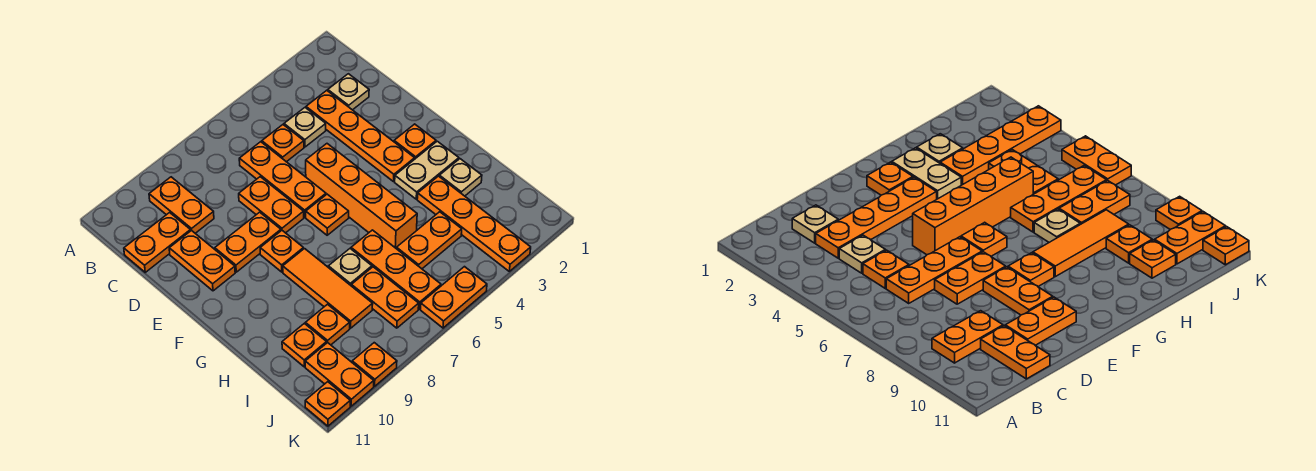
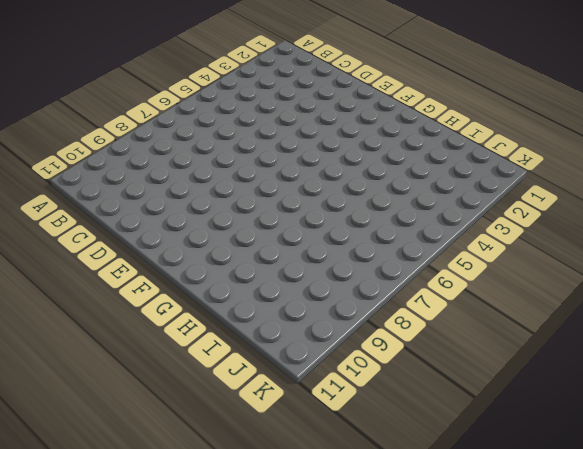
none -> orange 1x2 plate [149,177,214,233]
none -> tan 1x1 plate [328,74,369,110]
none -> orange 1x4 plate [306,90,415,182]

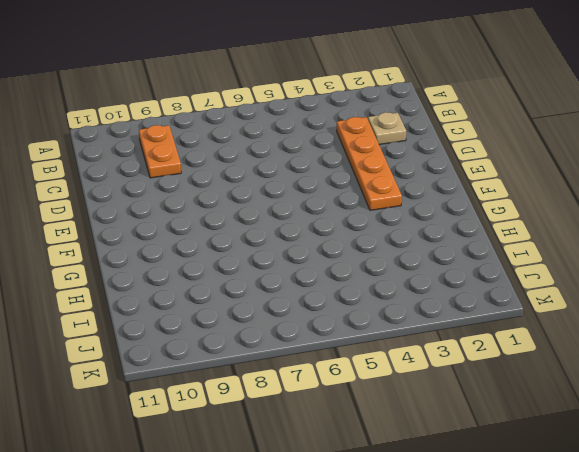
none -> tan 1x1 plate [284,108,326,147]
none -> orange 1x1 plate [262,125,304,162]
none -> orange 1x3 plate [239,142,326,217]

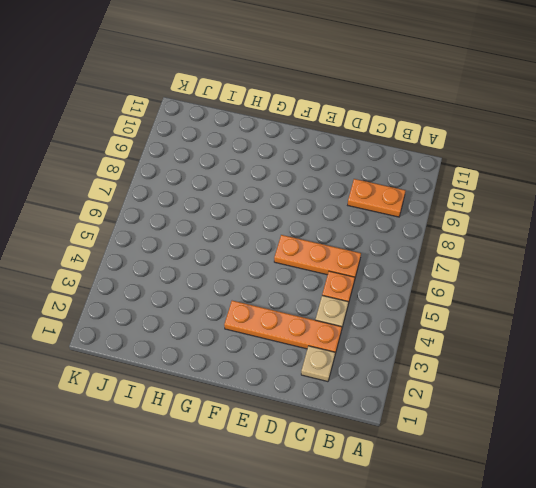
none -> orange 1x2 plate [124,213,191,272]
none -> orange 1x2 plate [239,177,304,233]
none -> orange 1x2 plate [169,230,235,291]

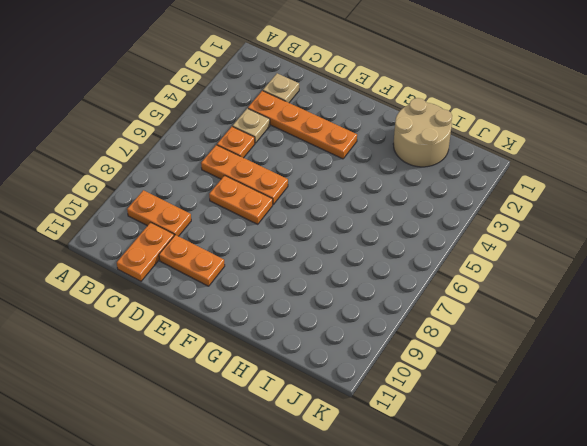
tan 2x2 round brick [393,98,452,167] -> tan 1x1 plate [439,159,482,196]
none -> orange 1x4 brick [306,144,417,249]
none -> orange 1x2 plate [215,212,281,272]
none -> orange 1x1 plate [394,124,436,159]

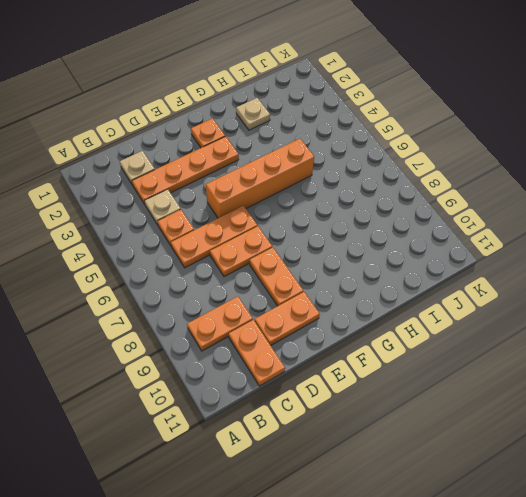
none -> orange 1x1 plate [306,194,349,235]
none -> orange 1x1 plate [260,231,303,272]
none -> tan 1x2 plate [395,141,459,199]

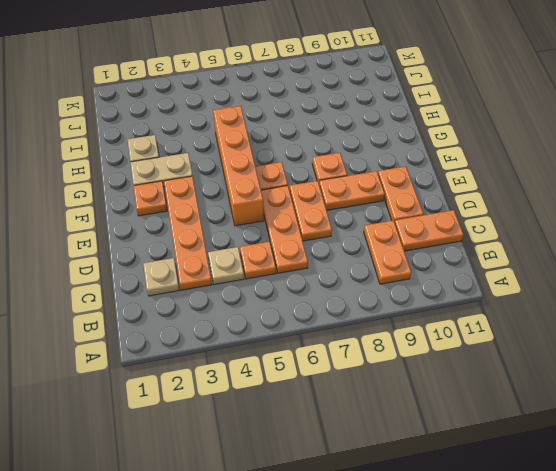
none -> orange 1x3 tile [283,249,373,328]
none -> orange 1x4 plate [417,176,531,271]
none -> orange 1x3 plate [351,230,441,309]

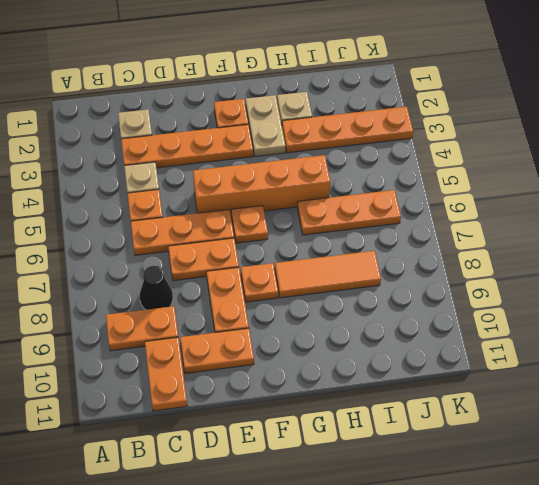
black 1x1 cone [140,266,173,310] -> none
none -> tan 1x1 plate [328,249,372,285]
none -> orange 1x2 plate [397,212,462,269]
none -> orange 1x2 plate [351,267,419,328]

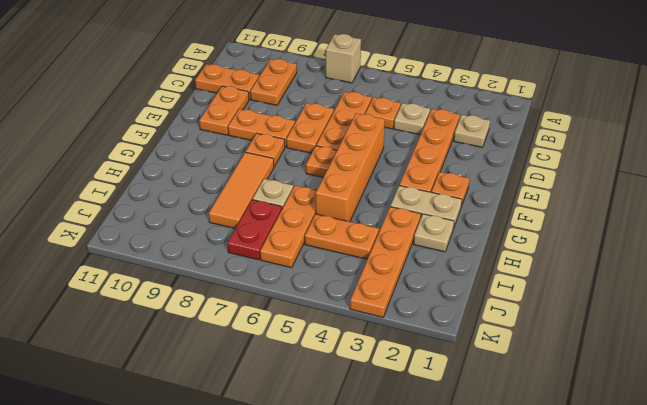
tan 1x1 brick [326,34,361,83] -> none
red 1x2 plate [227,200,282,260] -> orange 1x2 plate [351,267,419,328]
none -> orange 1x1 plate [305,304,350,345]
none -> orange 1x1 plate [282,323,326,367]
none -> orange 1x2 plate [305,343,374,406]

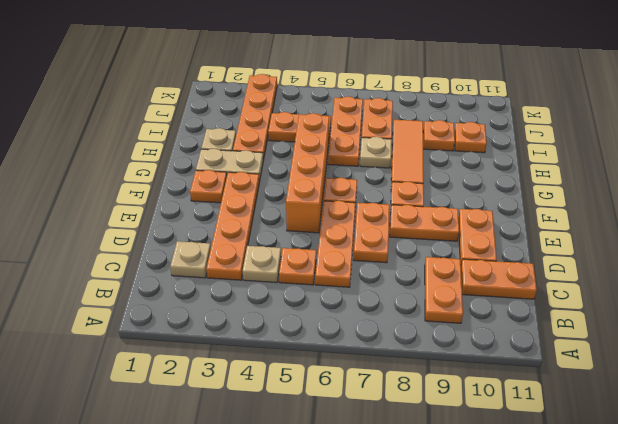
none -> orange 1x2 plate [305,343,374,406]
none -> orange 1x2 plate [421,267,487,328]
none -> orange 1x1 plate [352,343,397,386]

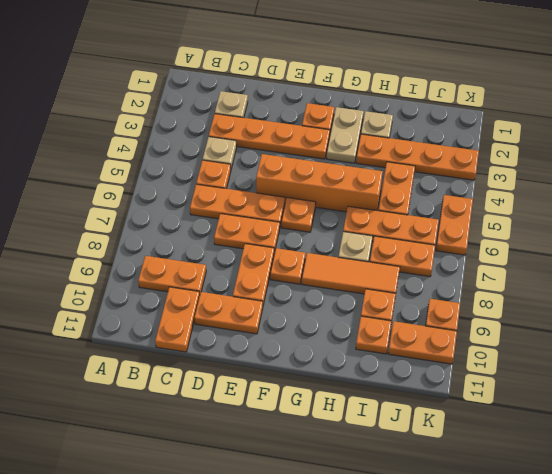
none -> orange 1x1 plate [305,382,350,426]

